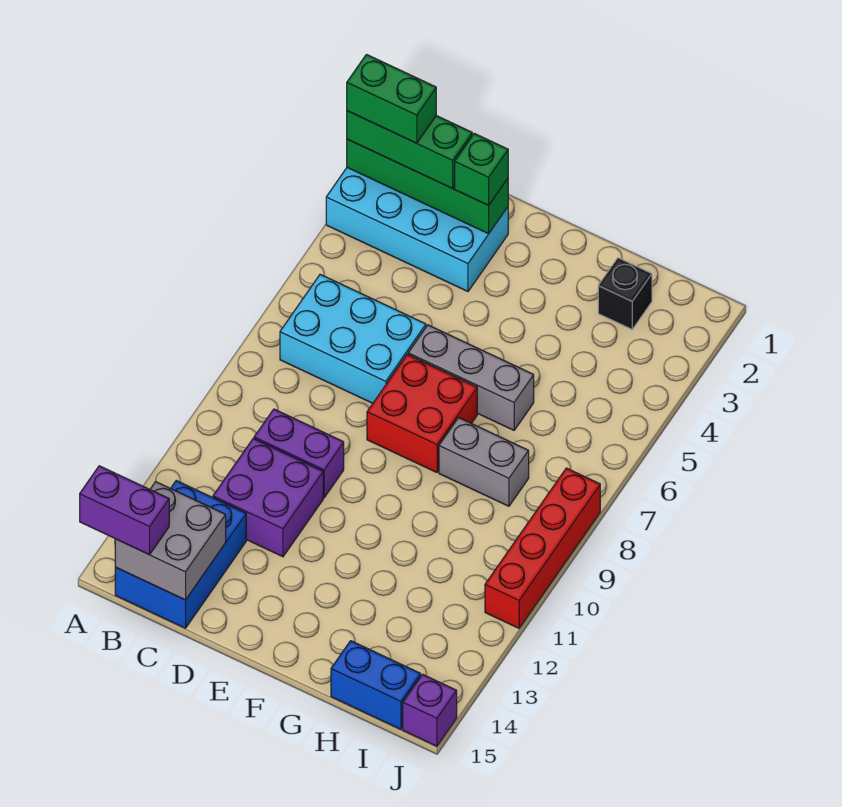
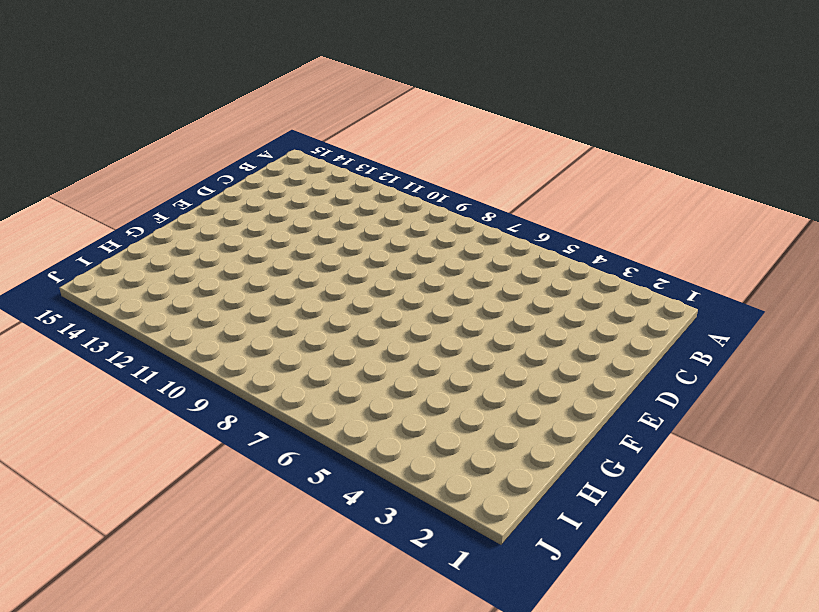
none -> cyan 2x4 brick [326,168,508,291]
none -> cyan 2x3 brick [280,274,426,403]
none -> blue 2x3 brick [115,481,246,628]

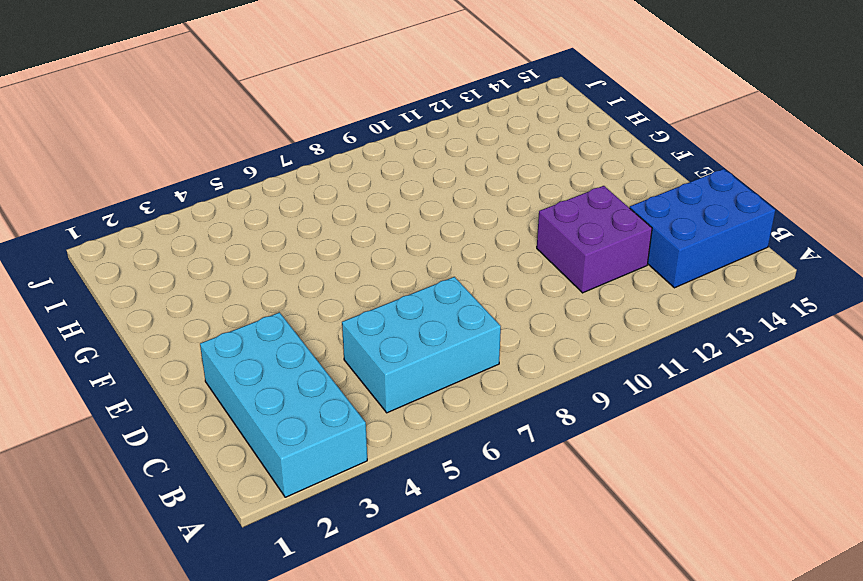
cyan 2x3 brick [342,277,501,413] -> cyan 2x3 brick turned to [280,274,426,403]
none -> purple 1x2 brick [254,409,344,498]
none -> grey 1x3 brick [408,325,534,430]
none -> red 2x2 brick [367,354,477,472]

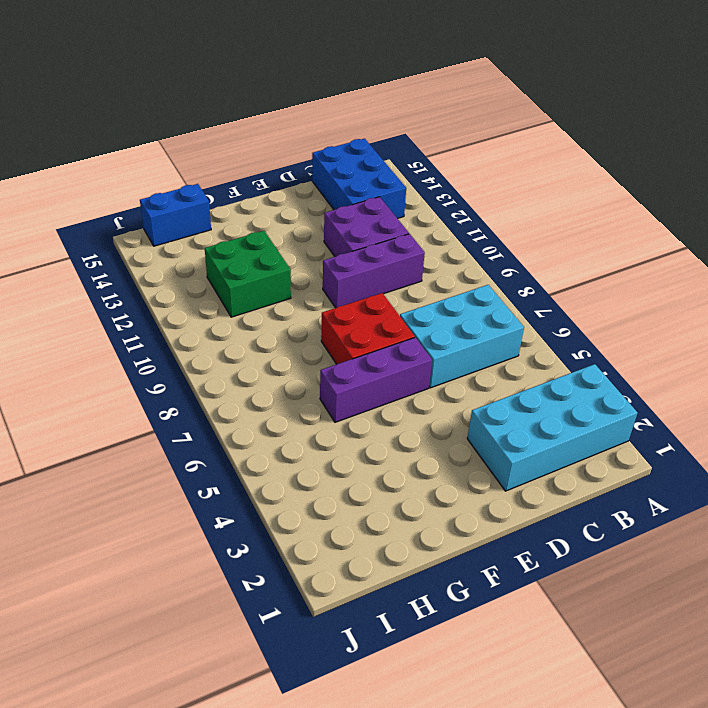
purple 1x3 brick [323,234,425,308] -> purple 1x2 brick [254,409,344,498]
purple 1x3 brick [320,337,432,422] -> grey 1x3 brick [408,325,534,430]
green 2x2 brick [205,231,291,317] -> none
none -> grey 1x2 brick [439,418,529,506]
none -> black 1x1 brick [598,258,652,329]
none -> red 1x4 brick [485,468,600,628]

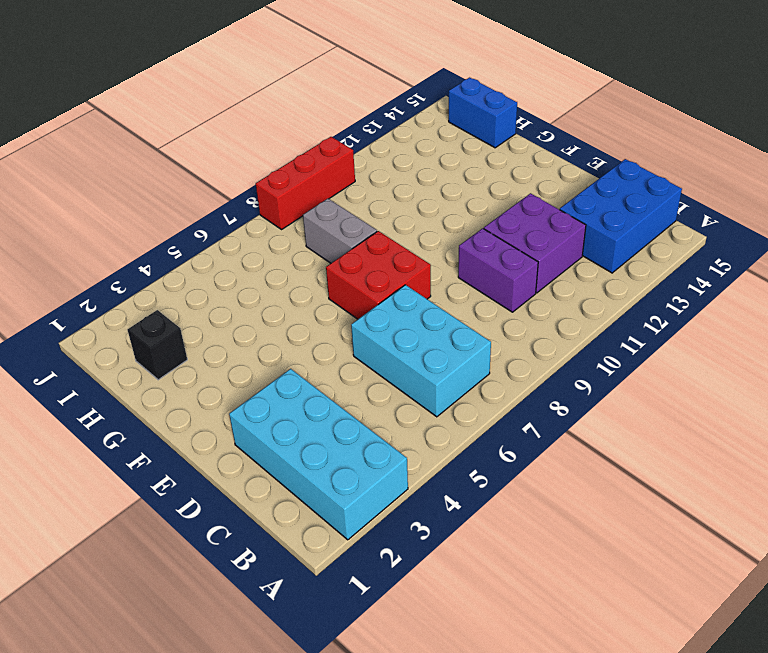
red 1x3 brick [256,137,355,229] -> red 1x4 brick [485,468,600,628]
none -> grey 1x3 brick [408,325,534,430]
none -> purple 1x1 brick [403,674,457,746]
none -> green 1x4 brick [347,139,508,234]

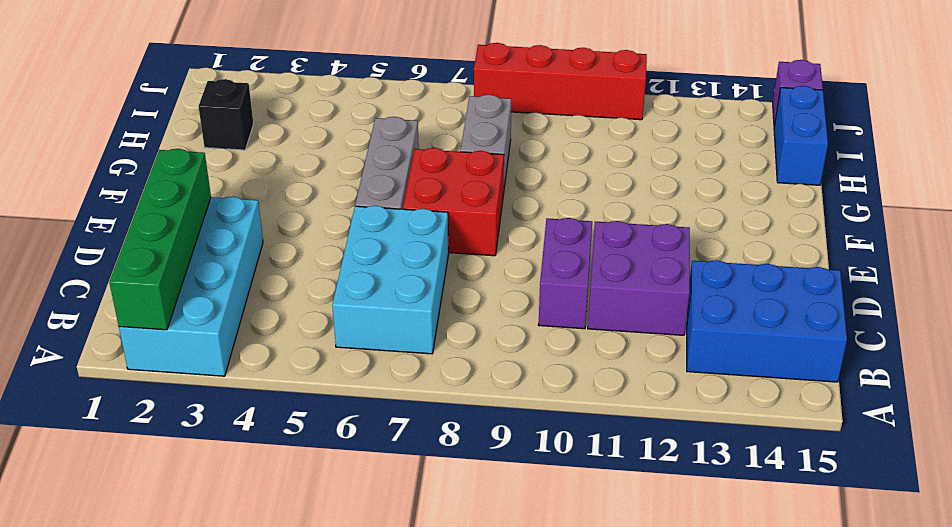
none -> grey 2x2 brick [115,482,226,600]
none -> green 1x3 brick [347,111,472,189]
none -> purple 1x2 brick [80,466,169,555]

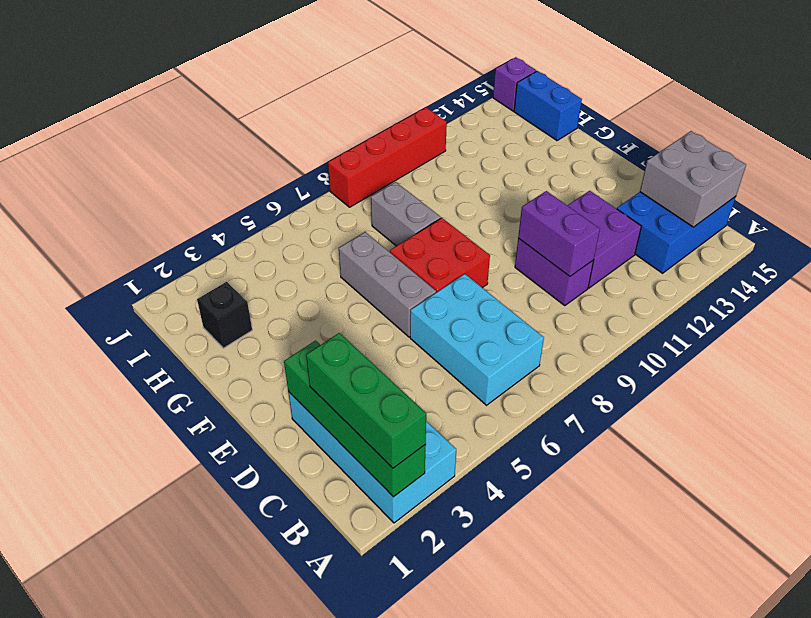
purple 1x2 brick [518,191,600,276] -> purple 1x2 brick moved to [80,466,169,555]
none -> green 1x1 brick [455,133,508,205]
none -> green 1x2 brick [347,55,436,143]

